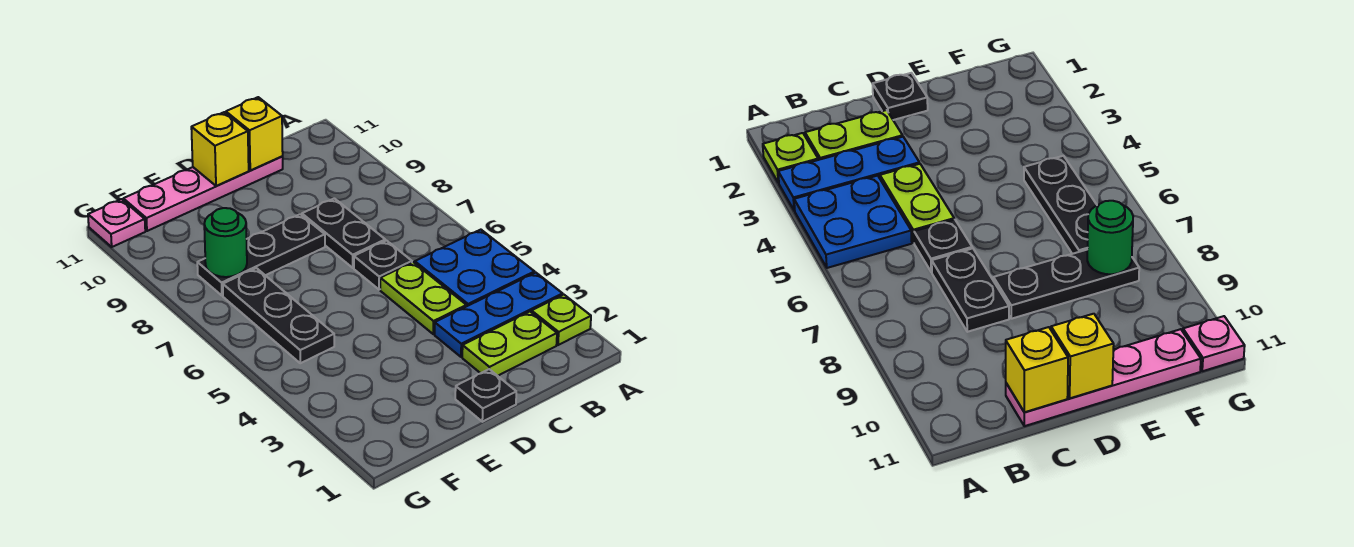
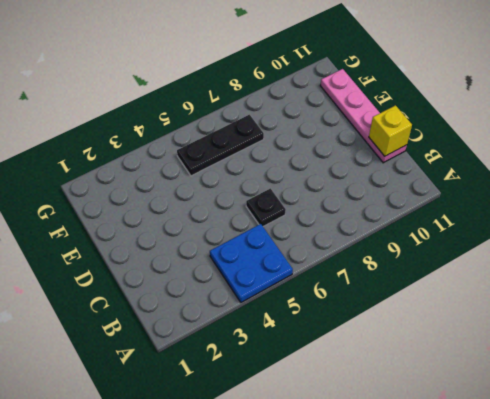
none -> lime 1x1 plate [532,295,591,345]
none -> blue 1x3 plate [435,273,563,357]
none -> lime 1x2 plate [462,312,557,376]

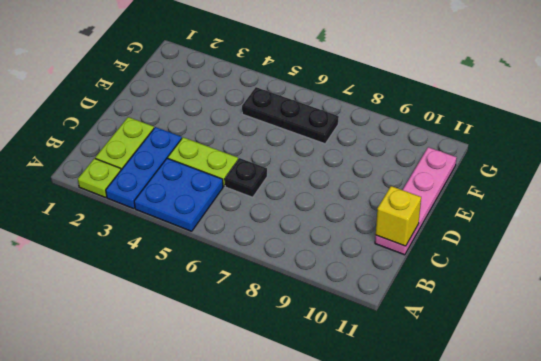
none -> black 1x2 plate [302,198,385,268]
none -> black 1x1 plate [455,369,516,422]
none -> black 1x3 plate [197,214,325,296]

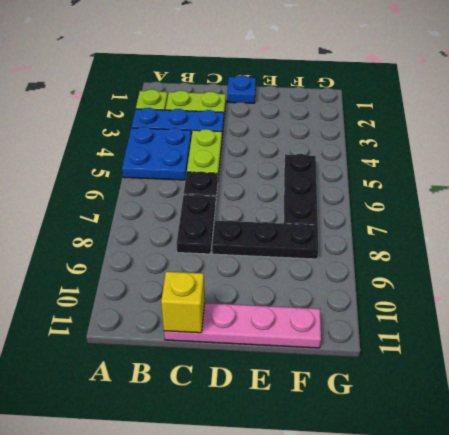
blue 1x1 plate [227,75,256,103] -> black 1x1 plate [455,369,516,422]
none -> pink 1x1 plate [88,199,145,247]
none -> yellow 1x1 brick [191,112,249,186]
none -> green 1x1 round brick [204,208,247,277]

